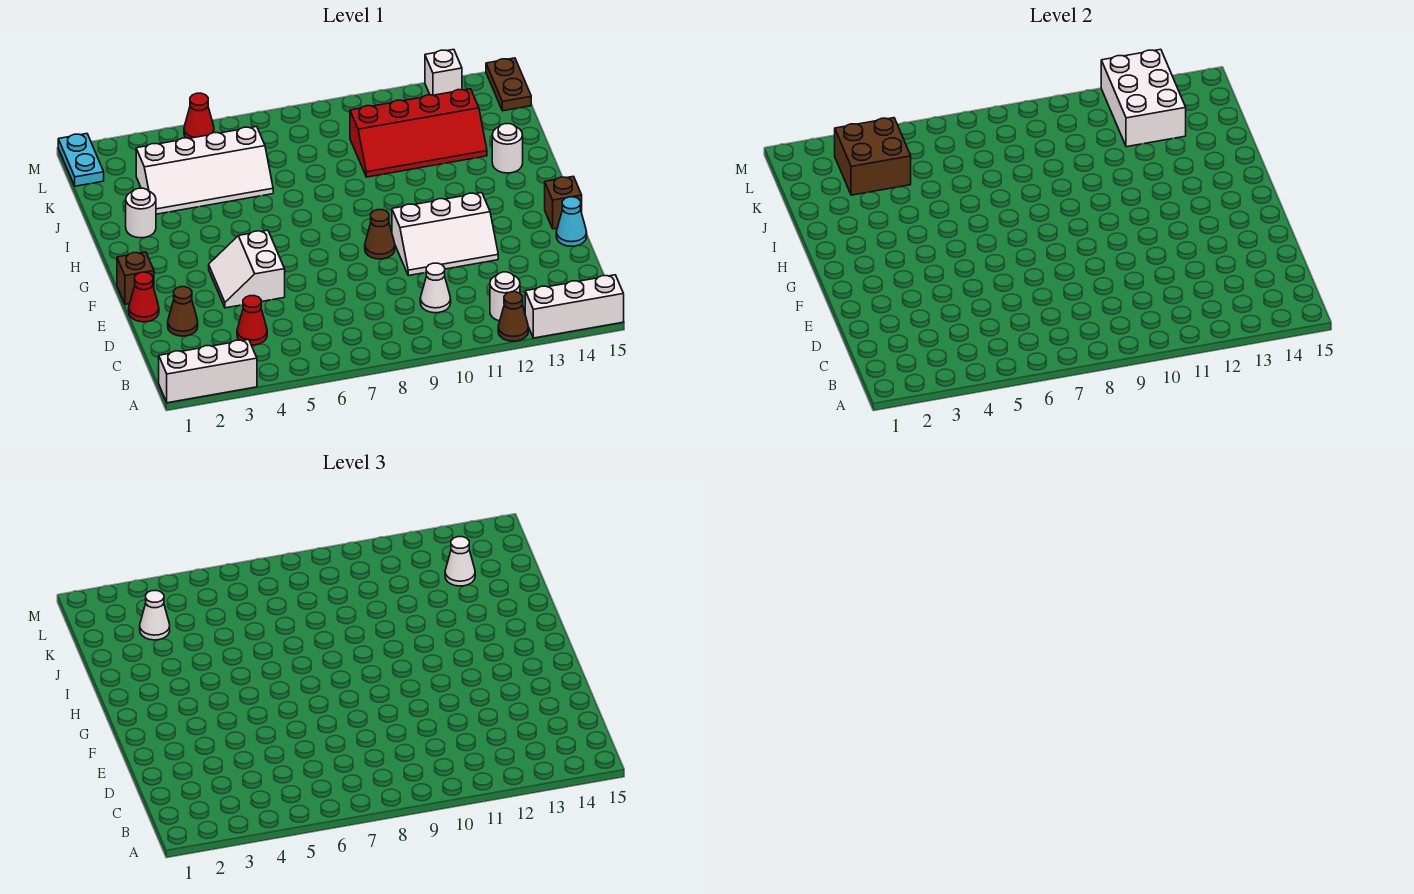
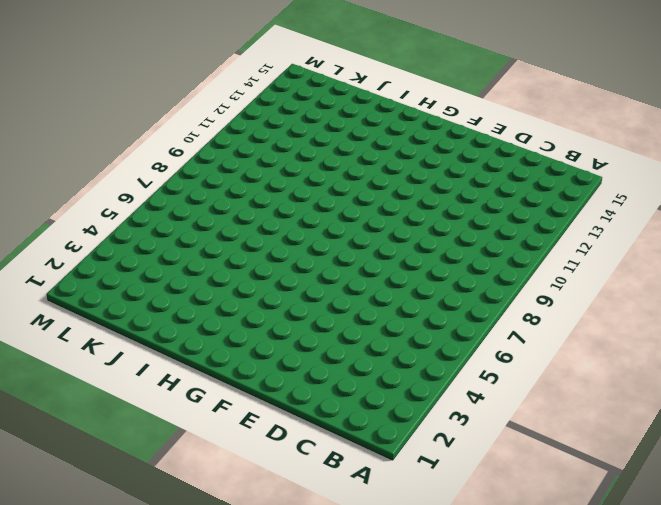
none -> white 1x3 brick [159,340,257,403]
none -> brown 1x1 cone [498,292,528,341]
none -> white 1x3 brick [525,275,624,338]

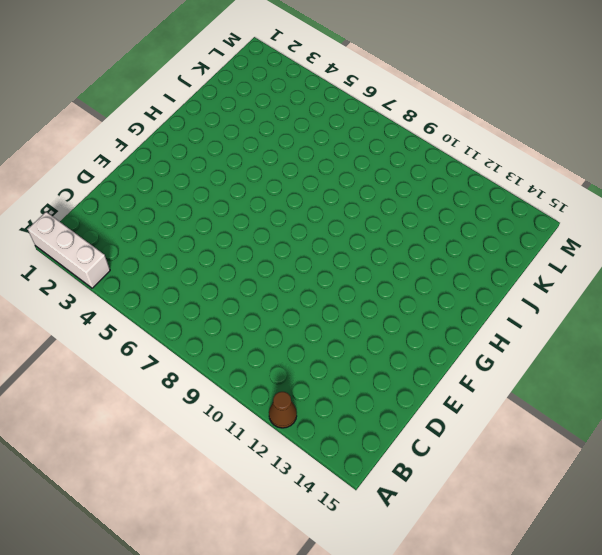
none -> white 1x3 brick [525,275,624,338]
none -> white 1x1 round brick [490,272,520,321]
none -> red 1x1 cone [237,296,267,345]

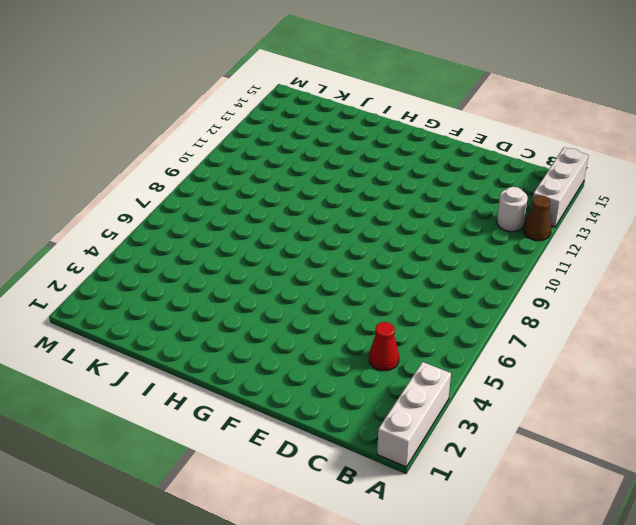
none -> white 1x1 cone [420,263,451,313]
none -> brown 1x1 cone [168,287,198,336]
none -> red 1x1 cone [129,272,159,322]

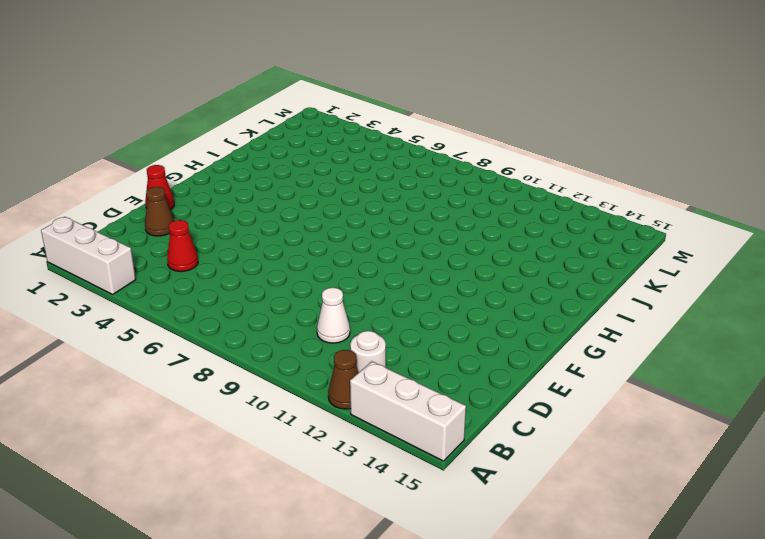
none -> white 2x2 slope [209,230,285,308]
none -> white 2x3 slope [392,193,498,276]
none -> cyan 1x1 cone [556,197,587,246]

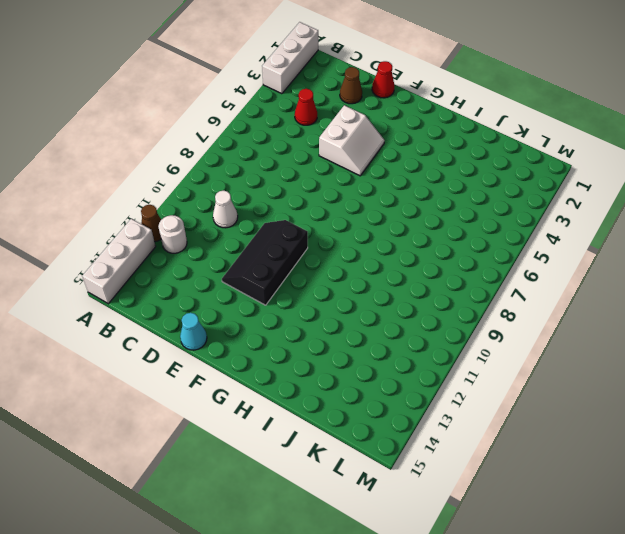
white 2x2 slope [319,105,384,176] -> white 2x2 slope turned to [209,230,285,308]
black 2x3 slope [222,220,308,305] -> white 2x3 slope [392,193,498,276]
none -> brown 1x1 brick [117,252,154,304]
none -> brown 1x1 cone [365,210,395,259]
none -> brown 1x1 brick [545,176,582,229]

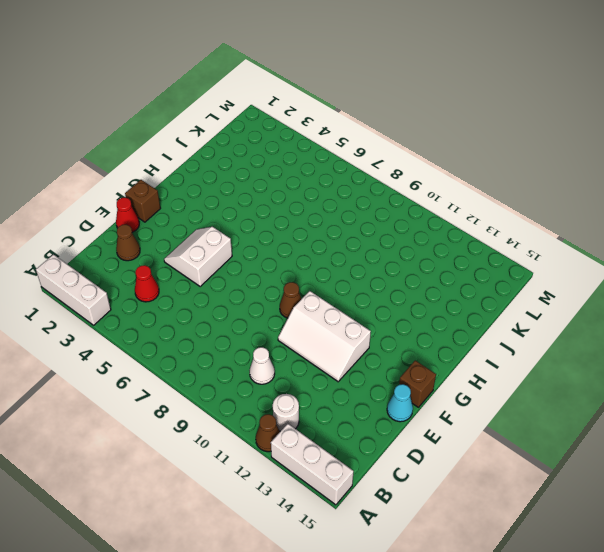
none -> white 1x1 round brick [126,188,156,238]
none -> white 1x1 round brick [492,124,523,173]
none -> white 2x4 slope [136,127,273,214]

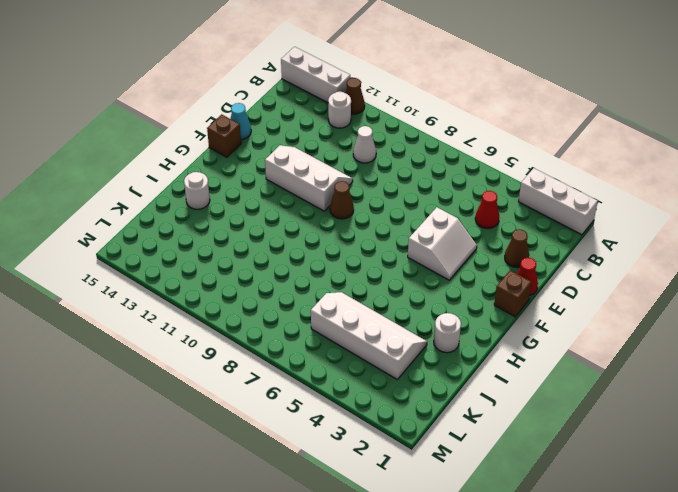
none -> red 2x4 slope [350,89,487,177]
none -> cyan 1x2 plate [58,134,104,186]
none -> brown 1x2 plate [486,58,531,111]

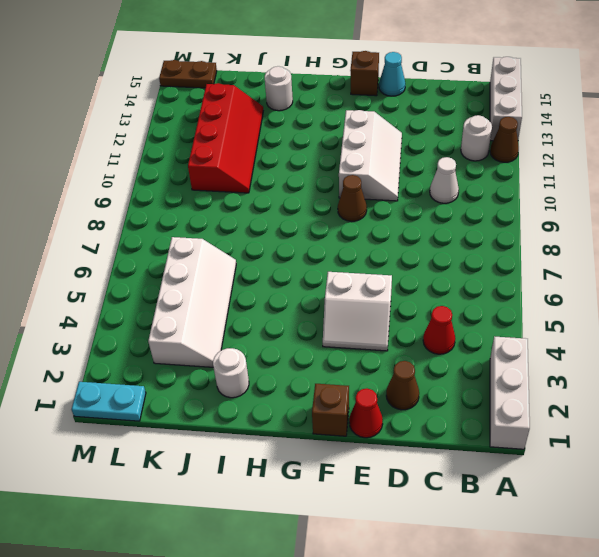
none -> red 1x1 cone [184,93,214,138]
none -> white 1x1 brick [425,49,462,95]
none -> brown 2x2 brick [835,118,911,195]

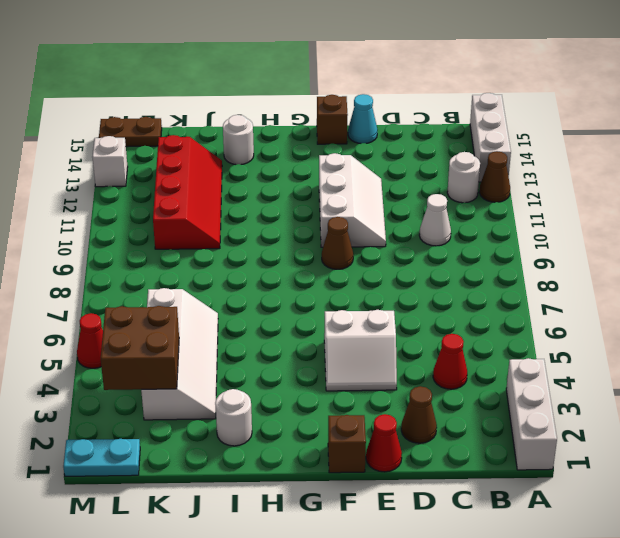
none -> white 2x3 brick [1101,49,1186,147]
none -> white 1x1 cone [140,591,170,640]
none -> white 1x1 cone [445,537,475,586]

